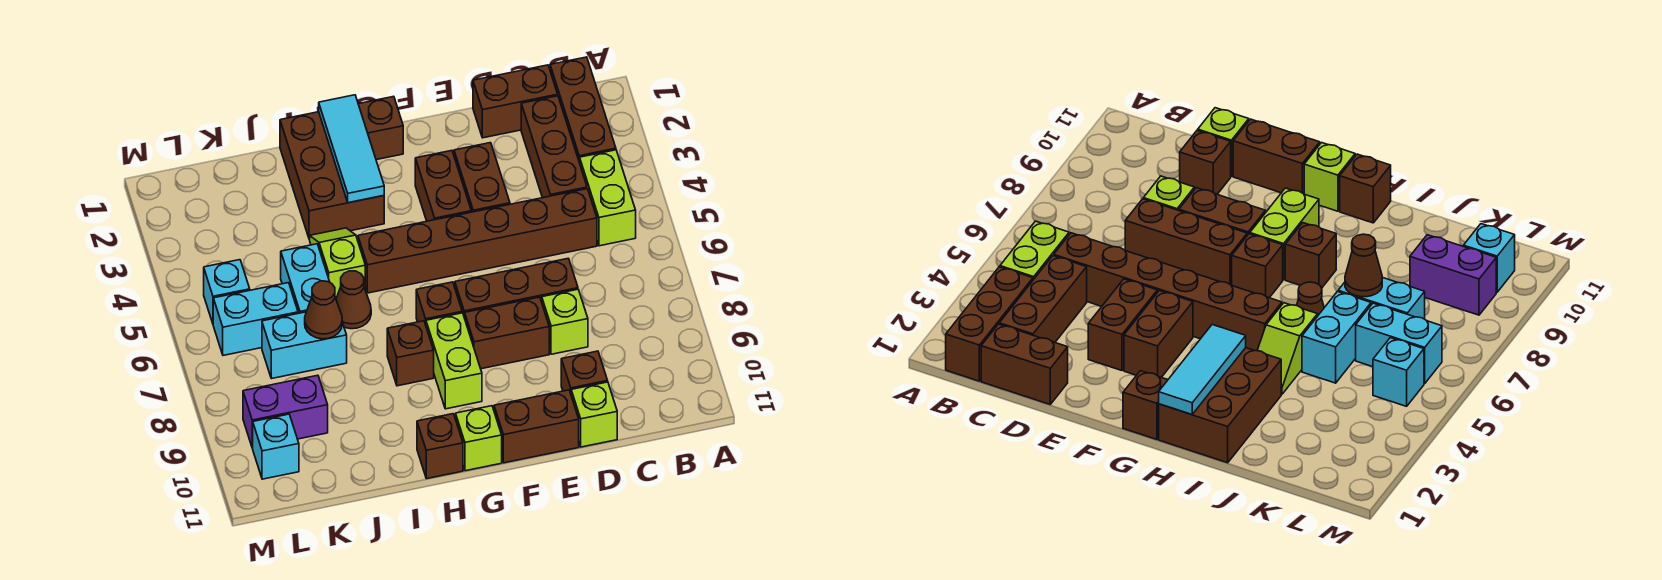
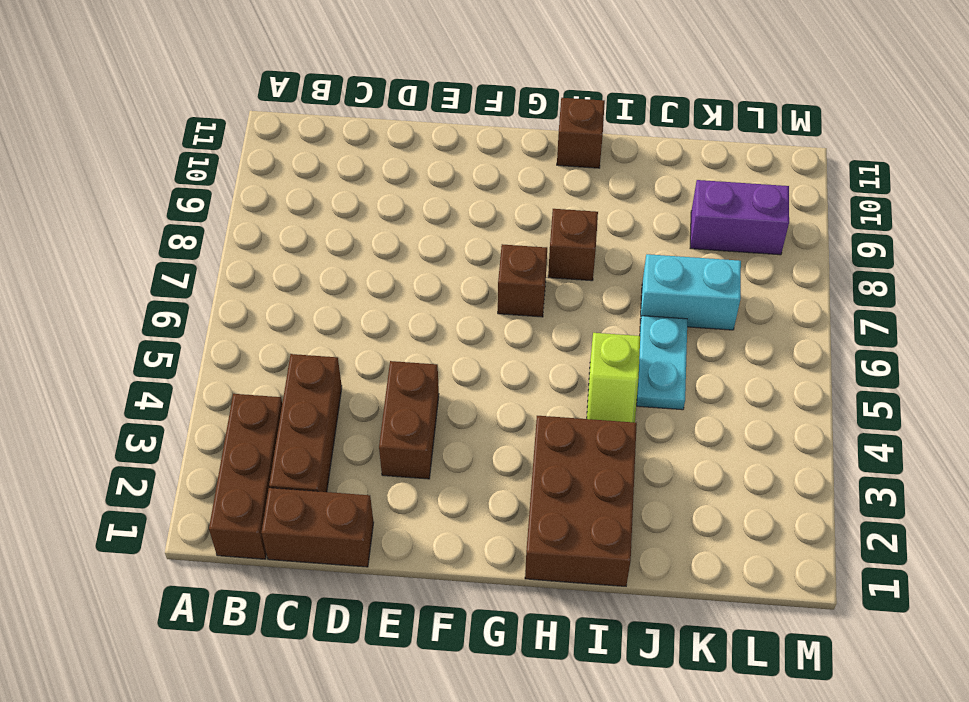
cyan 1x2 plate [637,316,687,410] -> cyan 1x2 brick [281,244,330,313]
none -> lime 1x2 brick [580,150,636,246]
none -> brown 1x6 brick [358,189,597,293]
none -> brown 1x3 brick [455,258,578,318]
none -> lime 1x1 brick [542,289,588,354]

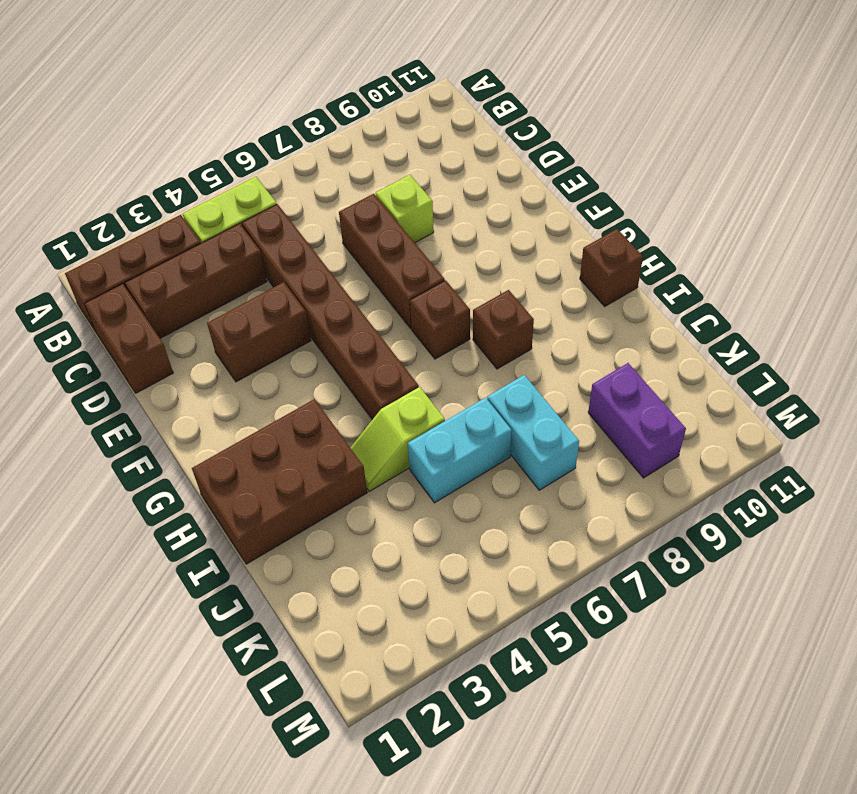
none -> brown 1x1 brick [561,351,608,393]
none -> lime 1x1 brick [571,382,617,447]
none -> brown 1x2 brick [465,297,549,369]
none -> brown 1x2 brick [494,390,579,463]

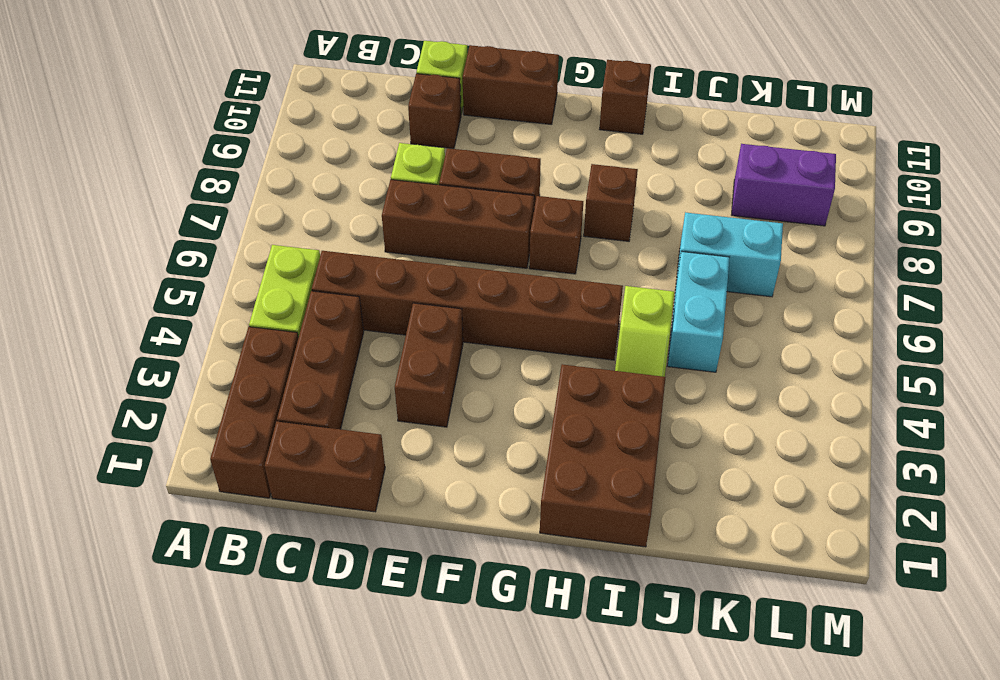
none -> brown 1x2 brick [415,151,471,221]
none -> brown 1x1 brick [358,96,403,160]
none -> lime 1x2 brick [426,313,482,409]
none -> lime 1x1 brick [456,406,502,471]

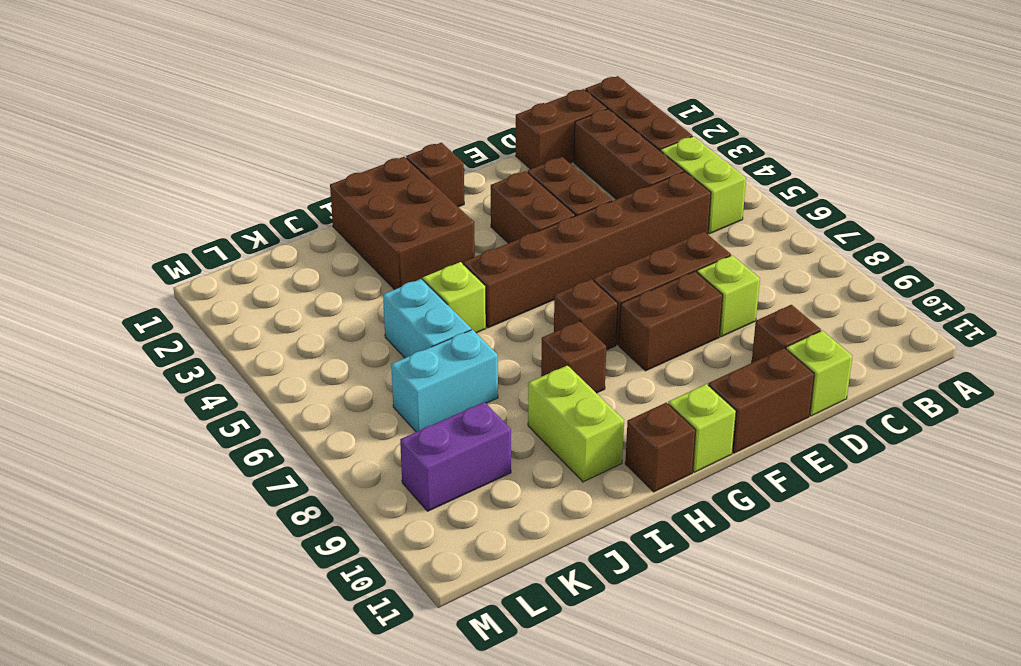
lime 1x2 brick [528,365,624,482] -> lime 1x2 brick moved to [426,313,482,409]
none -> brown 1x1 cone [336,271,371,329]
none -> cyan 1x2 brick [213,283,298,355]
none -> cyan 1x1 brick [204,260,250,323]
none -> cyan 1x1 brick [253,414,299,479]

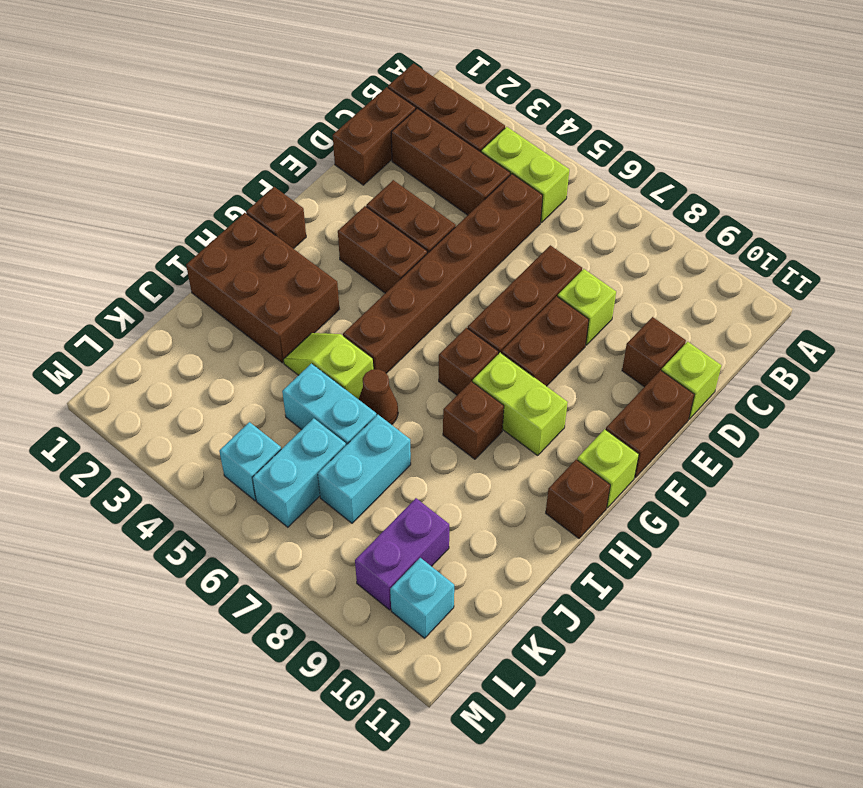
none -> cyan 1x3 tile [319,95,384,203]
none -> brown 1x1 cone [305,281,342,339]

